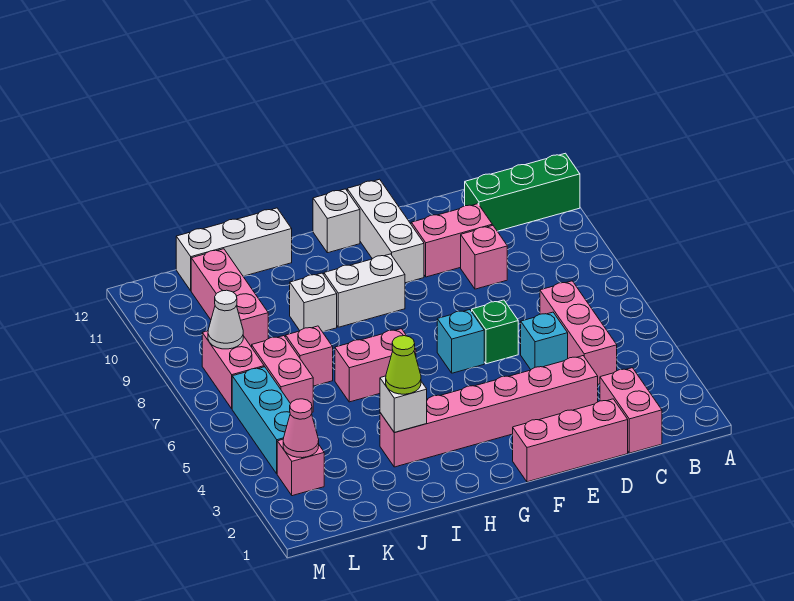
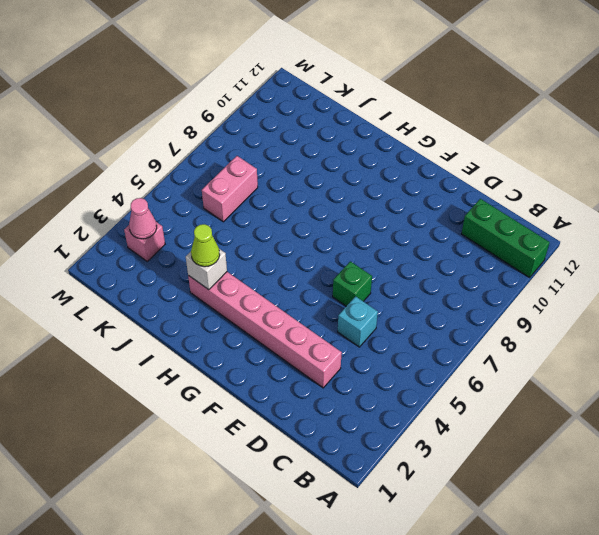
none -> pink 1x2 brick [600,368,662,453]
none -> pink 1x3 brick [540,281,617,384]
none -> pink 1x3 brick [513,399,628,482]

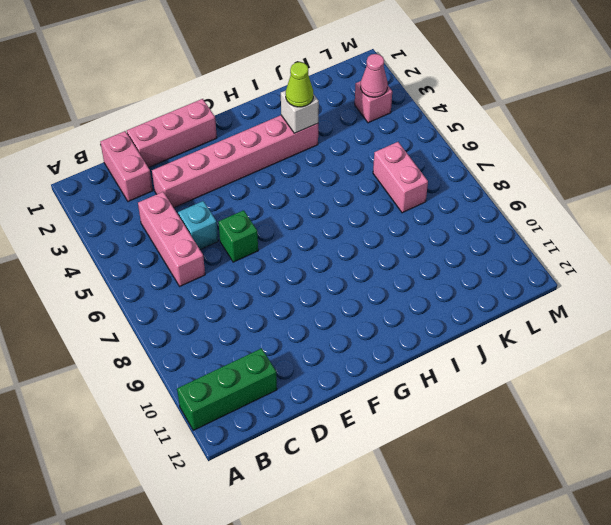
none -> pink 1x1 brick [461,225,507,289]
none -> pink 1x2 brick [411,204,492,277]
none -> cyan 1x1 brick [437,310,484,373]

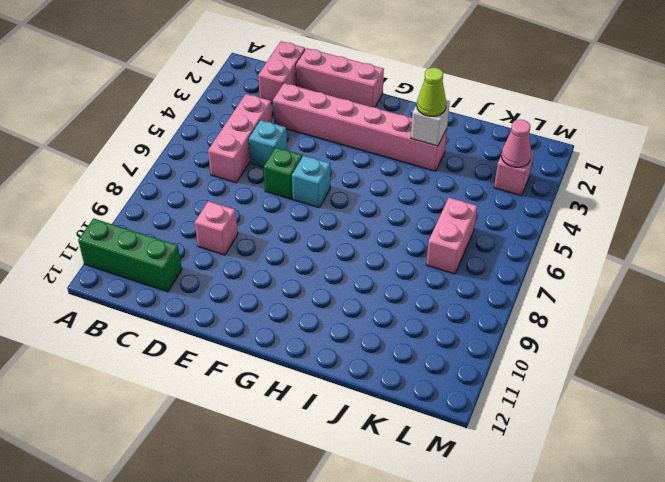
none -> pink 1x2 brick [411,204,492,277]
none -> white 1x3 brick [347,179,424,283]
none -> white 1x2 brick [324,254,405,327]

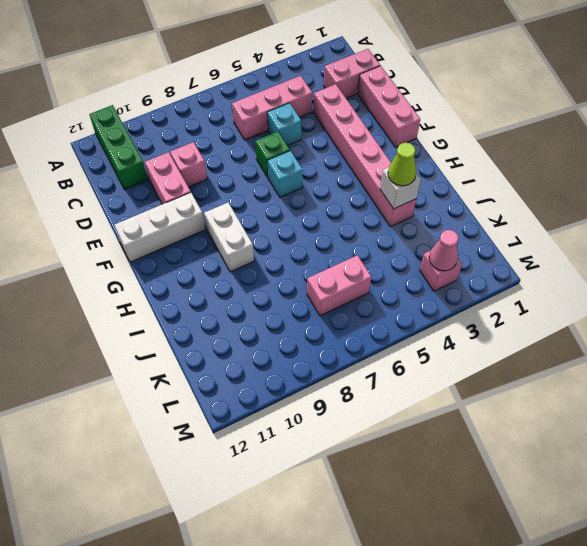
none -> white 1x1 brick [313,189,360,253]
none -> pink 1x2 brick [335,329,416,402]
none -> white 1x1 brick [290,273,337,332]

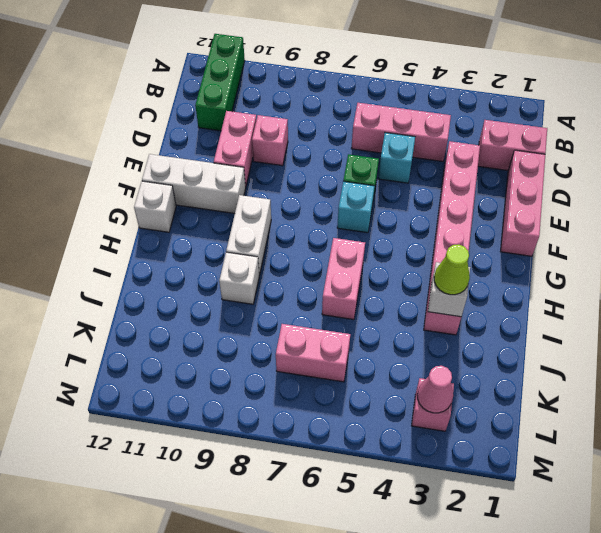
none -> white 1x3 brick [176,208,292,291]
none -> pink 1x1 brick [286,326,333,386]
none -> pink 1x3 brick [191,249,268,347]

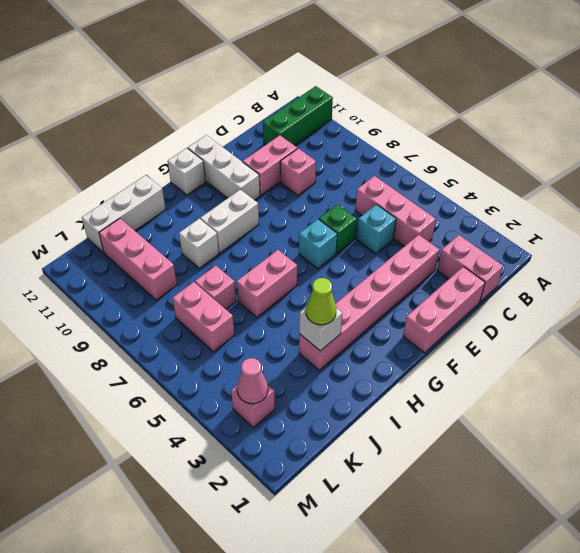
none -> cyan 1x3 brick [232,367,291,474]
none -> pink 1x2 brick [202,331,264,409]
none -> white 1x1 cone [208,290,243,349]

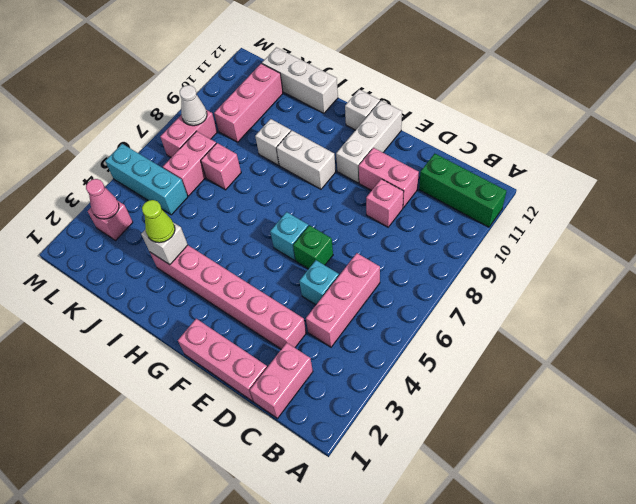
cyan 1x3 brick [105,144,188,215] -> cyan 1x3 brick turned to [232,367,291,474]
none -> pink 1x2 brick [335,329,416,402]

